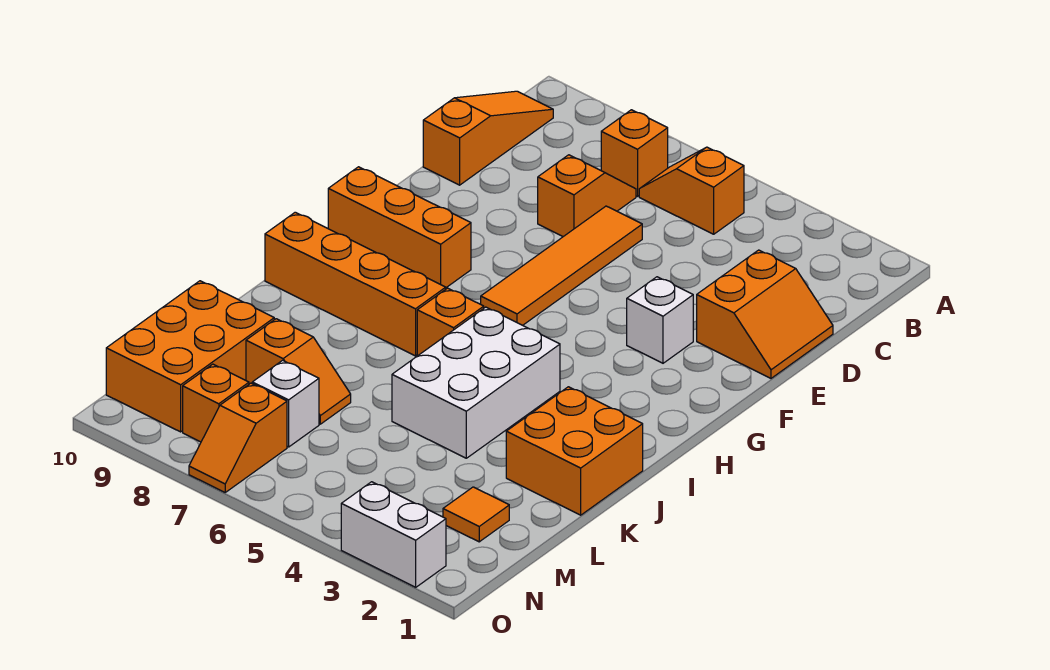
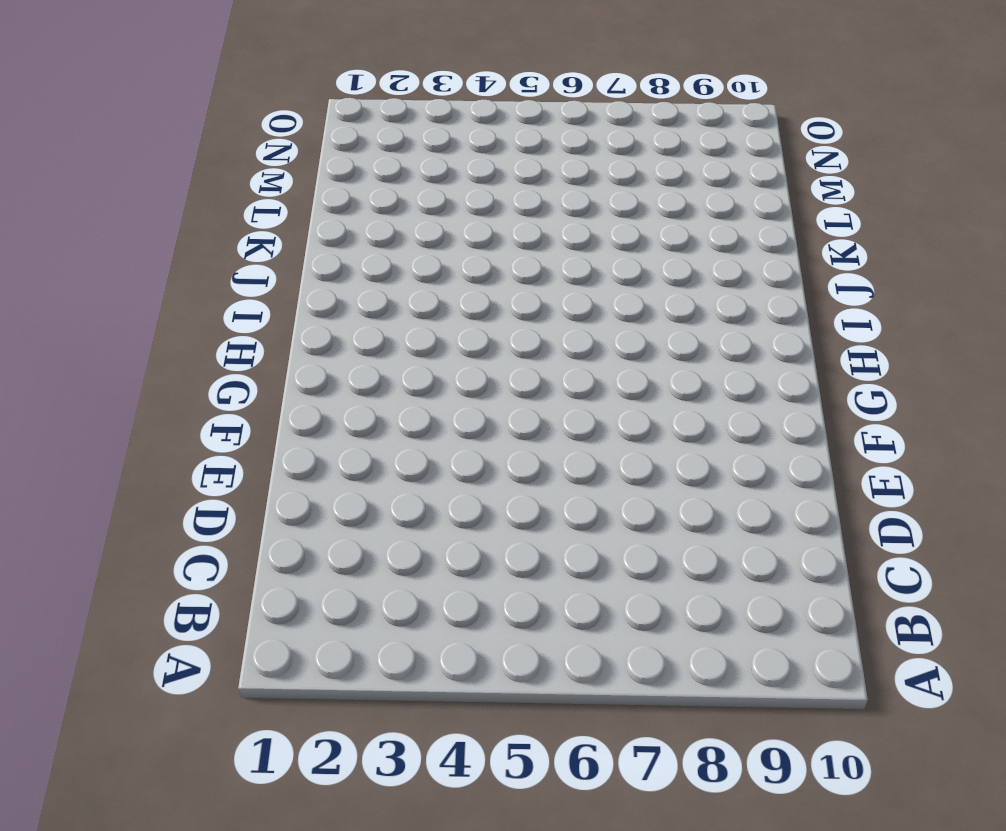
none -> orange 1x2 slope [639,147,744,234]
none -> orange 1x1 brick [601,110,668,196]
none -> orange 1x3 slope [423,91,553,185]

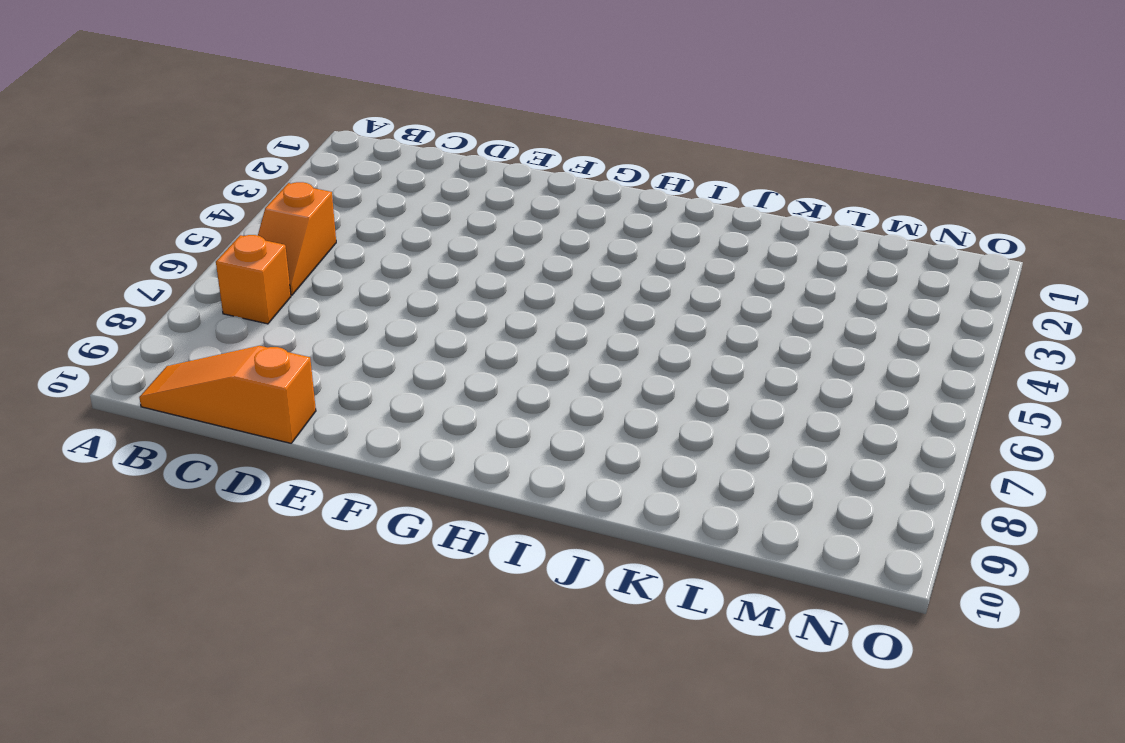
none -> orange 1x2 slope [538,155,636,237]
none -> orange 2x2 slope [697,250,833,378]
none -> orange 1x4 tile [481,206,642,325]

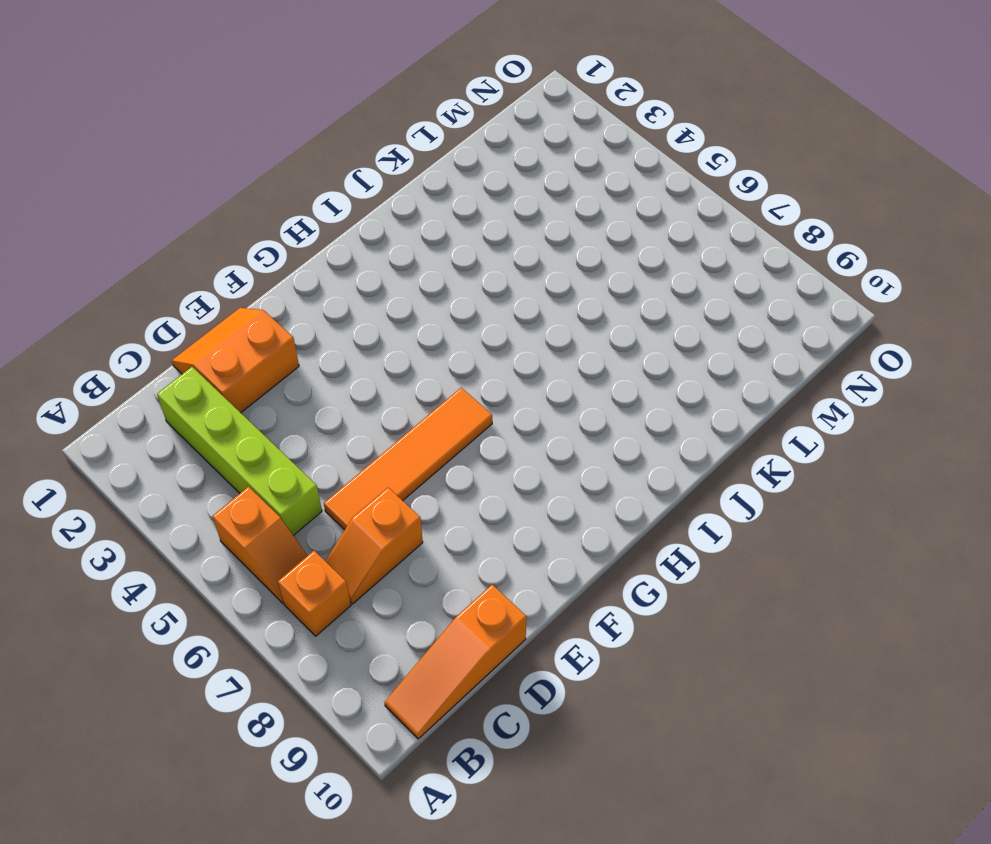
lime 1x4 brick [157,367,322,535] -> none
none -> white 1x1 brick [627,277,693,363]
none -> orange 1x3 brick [328,167,471,287]
none -> white 2x3 brick [392,307,560,458]

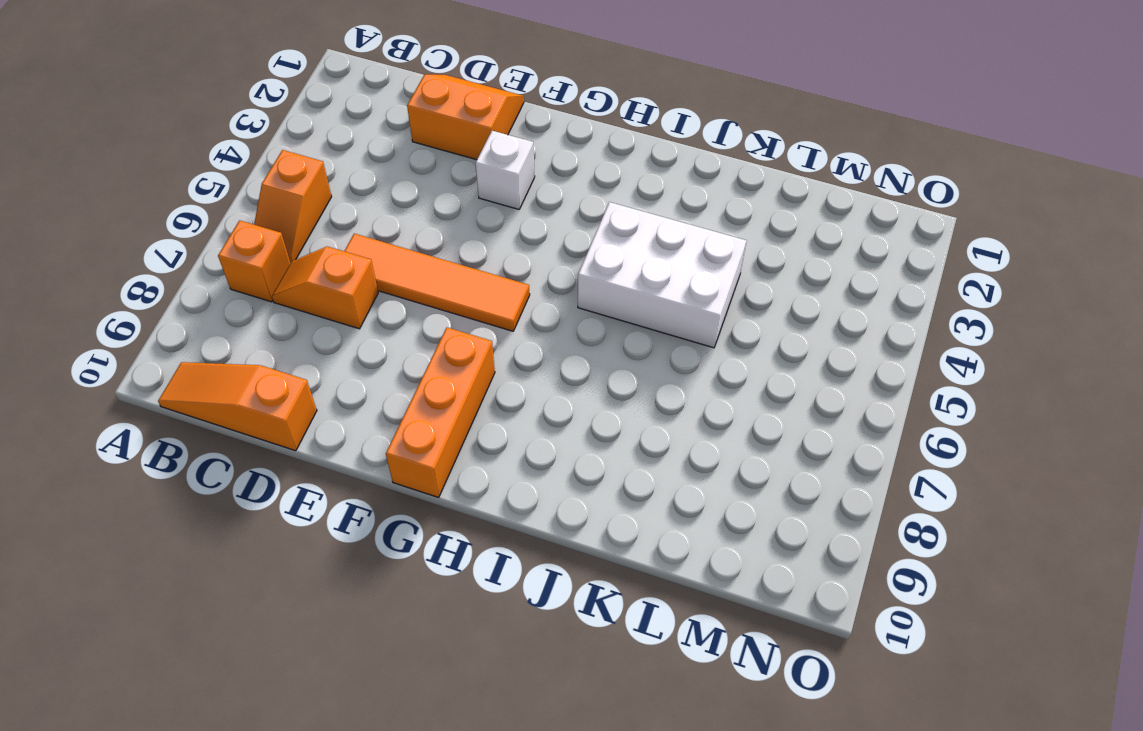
none -> orange 1x1 brick [417,288,484,356]
none -> orange 1x4 brick [265,212,446,356]
none -> orange 2x2 brick [506,387,643,515]

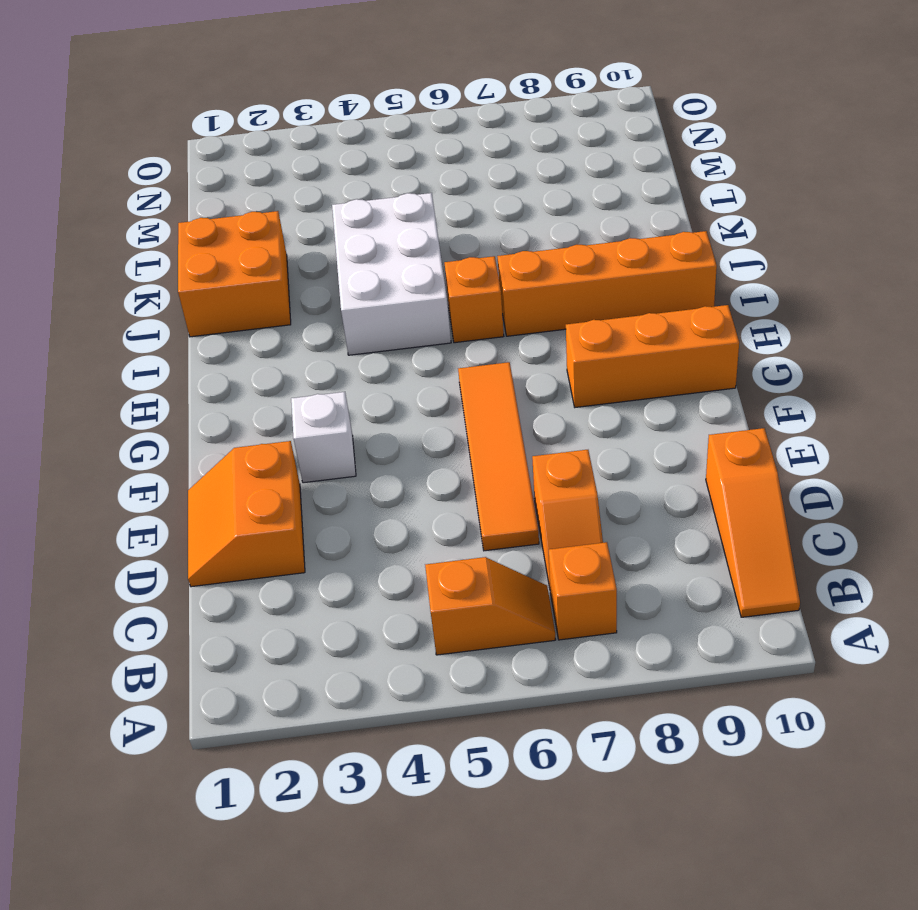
none -> orange 1x2 slope [246,319,351,424]
none -> orange 2x3 brick [106,281,274,432]
none -> orange 1x1 tile [443,487,509,542]

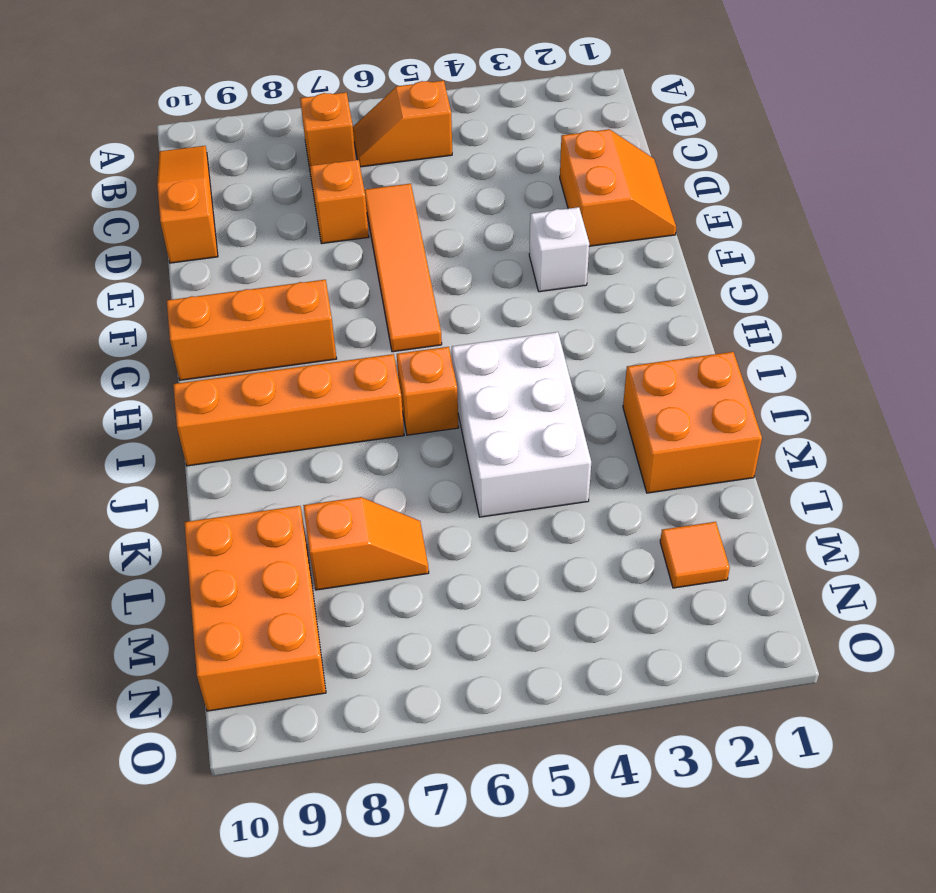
none -> white 1x1 brick [252,360,319,447]
none -> orange 1x2 slope [189,383,287,492]
none -> orange 1x1 brick [183,364,249,442]

